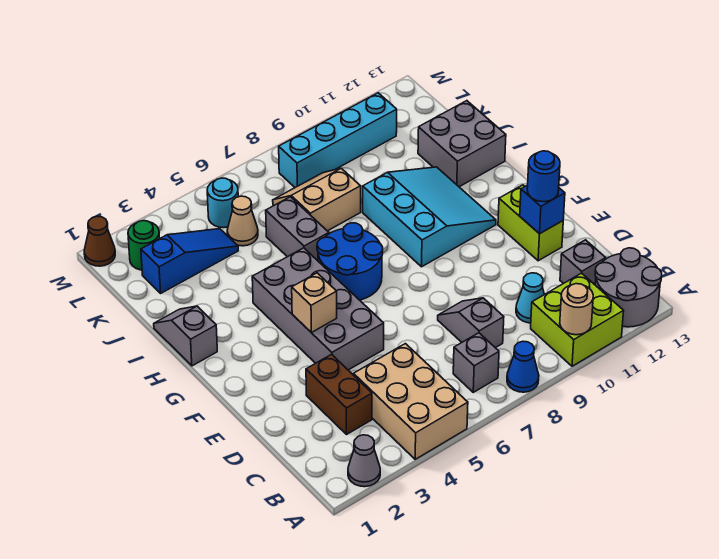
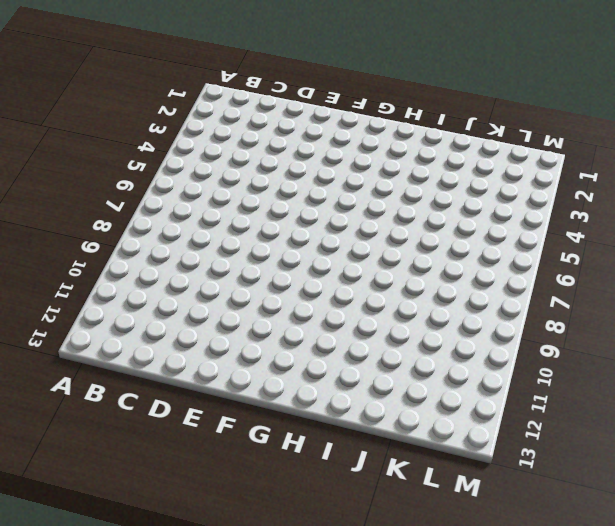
none -> grey 1x1 cone [348,435,380,487]
none -> tan 2x3 brick [354,344,468,459]
none -> blue 1x1 cone [507,341,539,392]

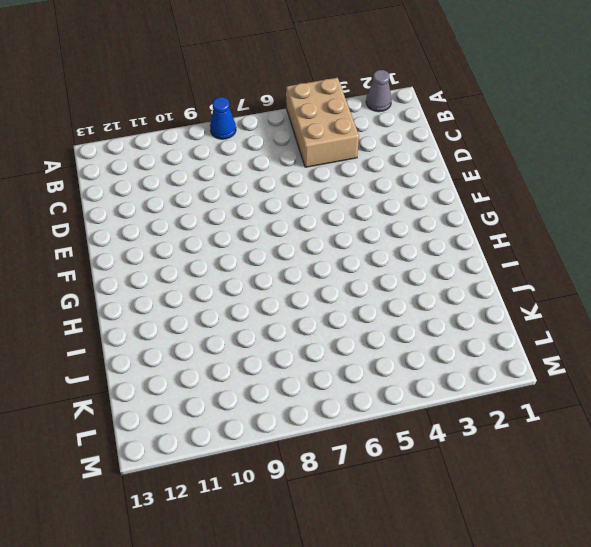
none -> lime 2x2 brick [531,273,624,366]
none -> grey 2x2 round brick [595,248,662,327]
none -> grey 1x1 brick [453,333,499,392]

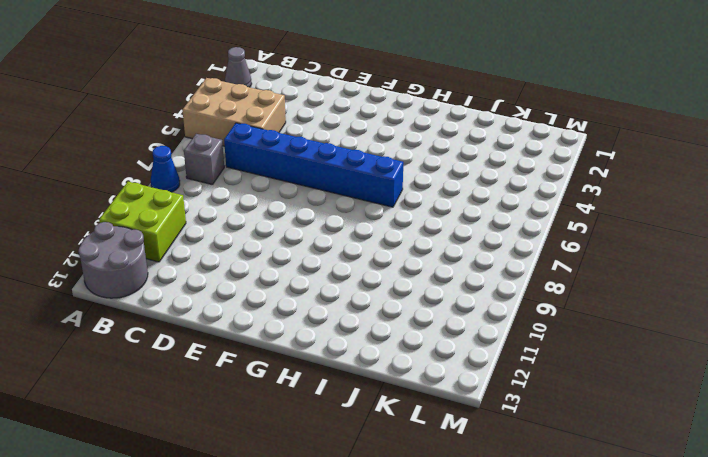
blue 1x6 brick [224,123,403,207] -> blue 2x2 round brick [317,223,383,300]
none -> brown 1x2 brick [306,354,372,434]
none -> grey 1x2 slope [438,298,504,348]
none -> cyan 1x1 cone [516,273,544,323]

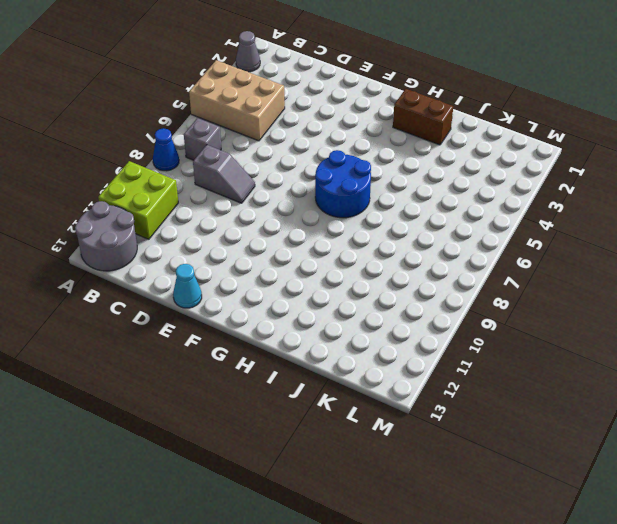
cyan 1x1 cone [173,264,202,308] -> cyan 1x1 cone moved to [516,273,544,323]
brown 1x2 brick [393,89,453,145] -> brown 1x2 brick moved to [306,354,372,434]
none -> grey 1x1 brick [560,240,606,285]
none -> grey 2x4 brick [252,248,384,370]
none -> lime 1x2 brick [498,185,563,261]

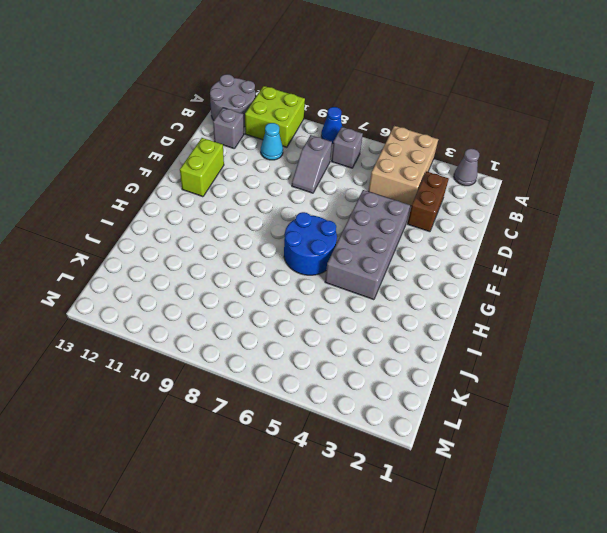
none -> cyan 3x3 slope [363,167,496,267]
none -> grey 1x2 slope [154,306,217,366]
none -> grey 1x2 brick [266,197,329,261]

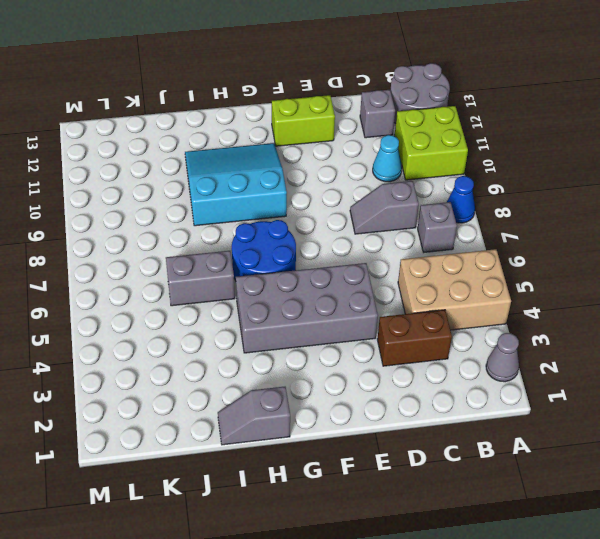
none -> grey 2x2 brick [418,101,506,187]
none -> tan 2x2 slope [273,168,361,231]
none -> blue 1x3 slope [141,229,238,293]

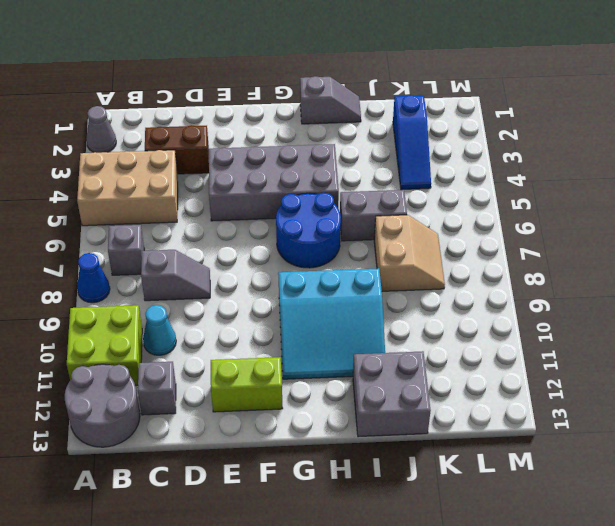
none -> tan 1x1 cone [227,196,258,246]
none -> green 1x1 round brick [128,221,160,270]
none -> cyan 1x1 round brick [207,178,238,228]

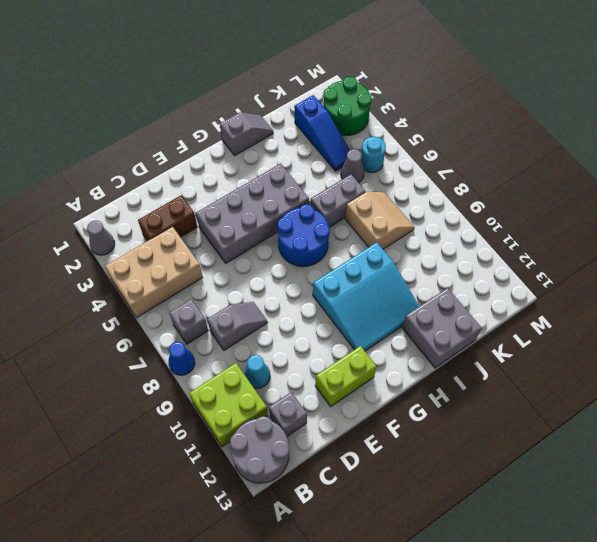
grey 1x1 cone [341,149,364,183] -> tan 1x1 cone [227,196,258,246]
green 2x2 round brick [323,77,372,135] -> green 1x1 round brick [128,221,160,270]
none -> cyan 1x4 brick [279,93,397,187]
none -> brown 1x1 cone [84,216,115,266]
none -> tan 1x1 round brick [560,284,593,335]

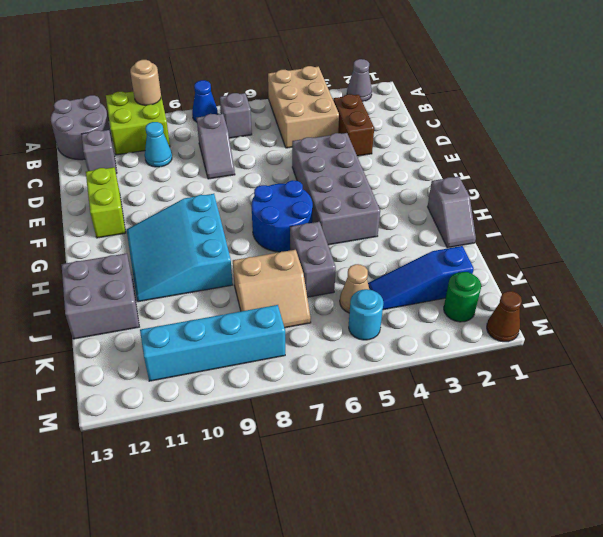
none -> blue 1x1 brick [520,185,565,234]
none -> tan 1x1 brick [292,273,337,333]
none -> blue 1x1 round brick [527,151,560,202]

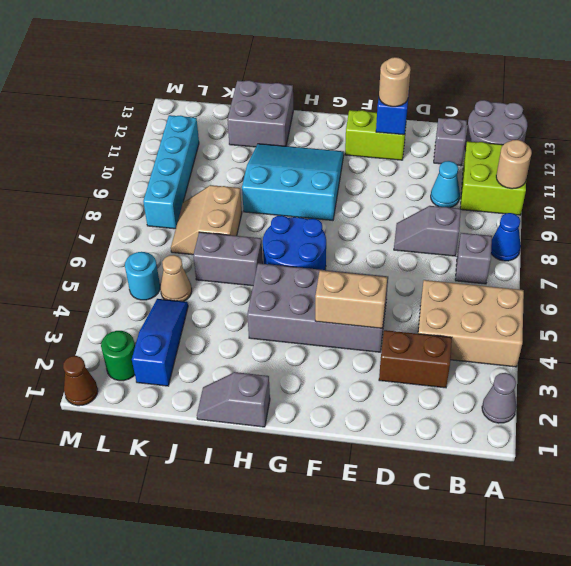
tan 1x2 brick [315,270,387,328] -> tan 1x1 brick [292,273,337,333]
tan 1x1 round brick [379,57,411,107] -> blue 1x1 round brick [527,151,560,202]

